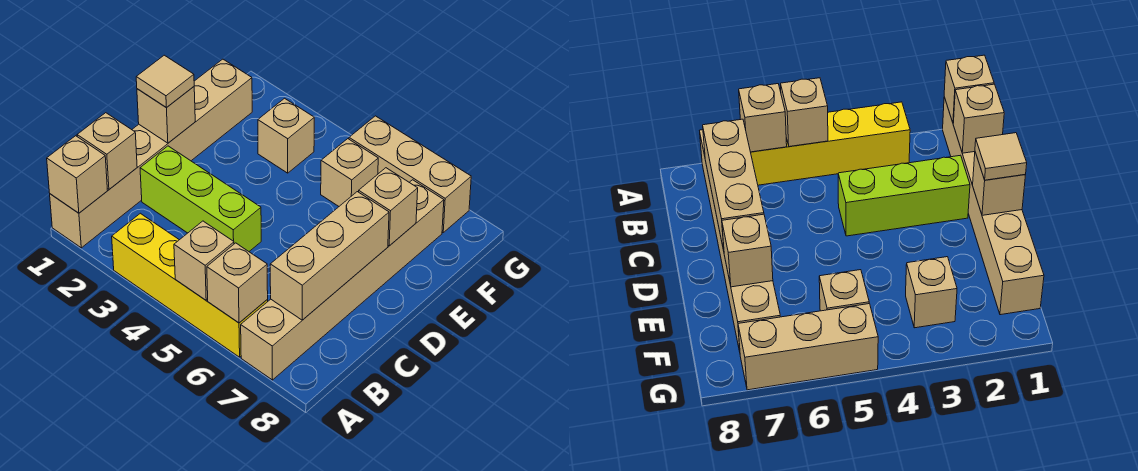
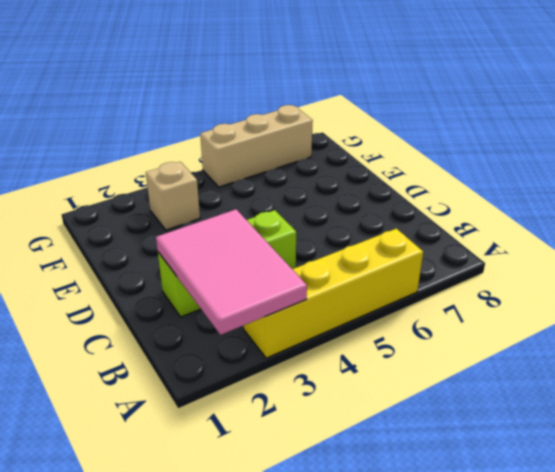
pink 2x3 tile [156,209,307,335] -> none
none -> tan 1x6 brick [50,59,252,248]
none -> tan 1x6 brick [241,180,444,380]
none -> tan 1x1 brick [321,139,378,206]

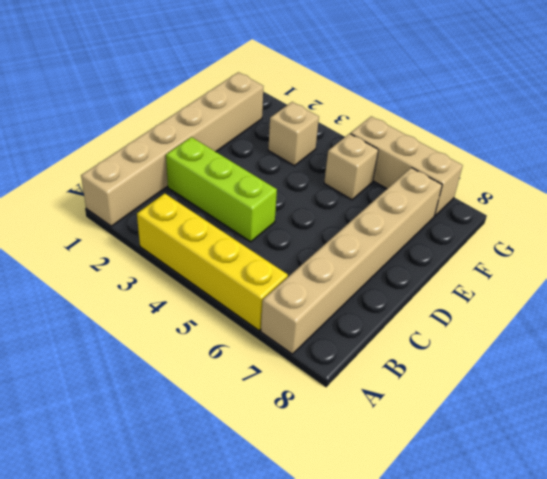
none -> tan 1x1 brick [47,136,108,213]
none -> tan 1x1 brick [174,221,234,300]
none -> tan 1x1 brick [207,243,268,323]

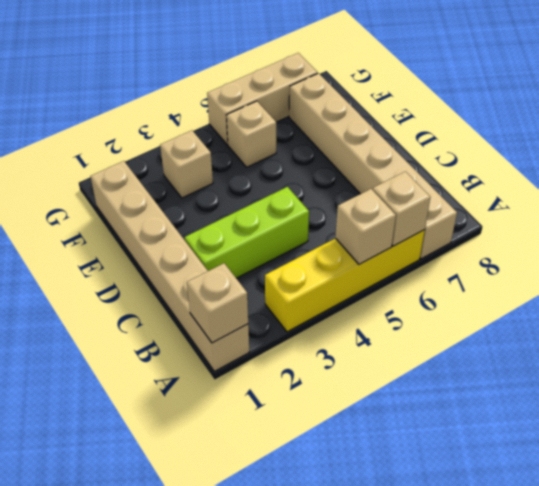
none -> tan 1x1 brick [77,113,137,189]
none -> tan 1x3 brick [270,192,389,320]
none -> tan 1x1 brick [137,87,195,143]

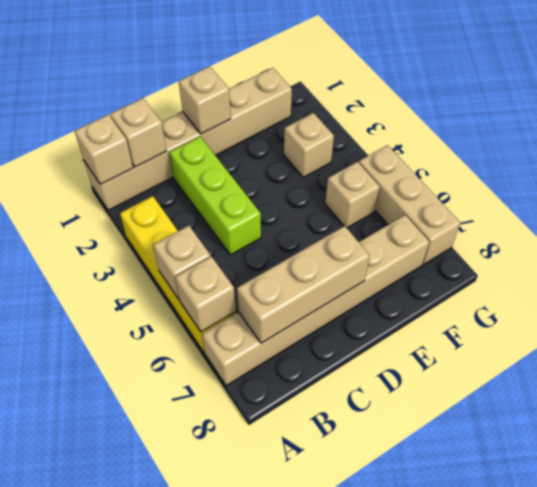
none -> tan 1x1 brick [359,168,418,246]
none -> tan 1x1 tile [136,55,194,108]

